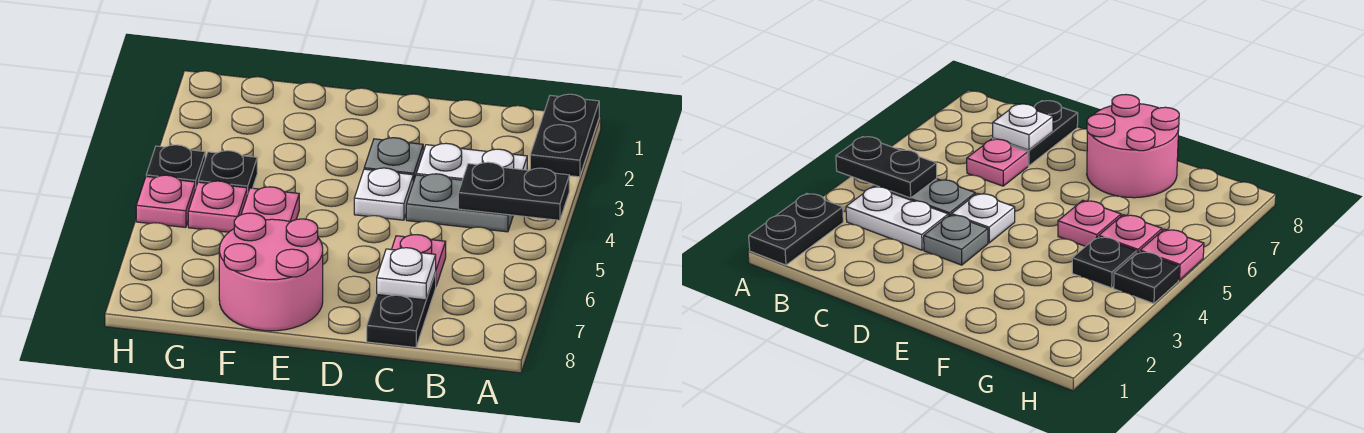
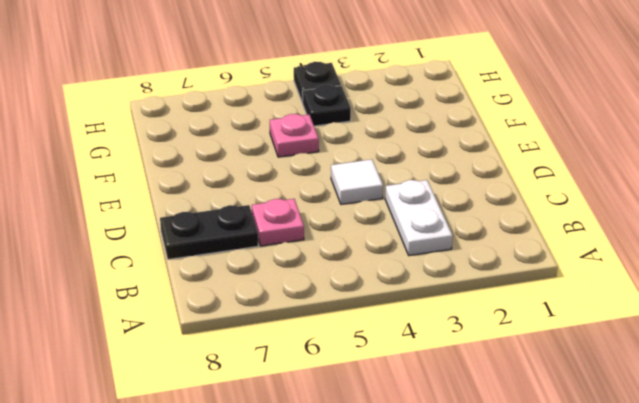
white 1x1 tile [331,159,383,204] -> white 1x1 plate [354,168,413,220]
none -> black 1x2 plate [530,94,599,177]
none -> grey 1x2 plate [406,174,513,232]
none -> grey 1x1 plate [364,138,423,182]

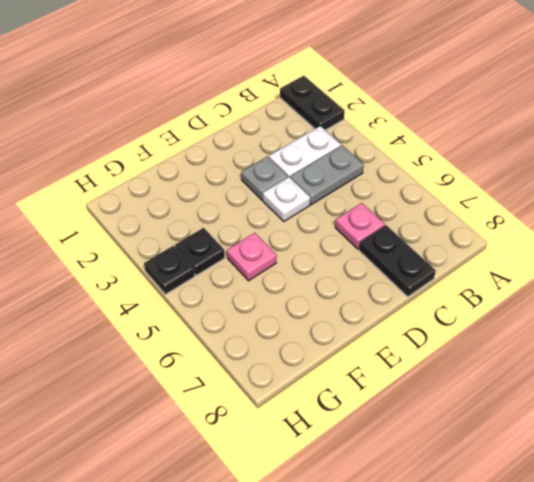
none -> pink 2x2 round brick [219,213,323,331]
none -> pink 1x1 plate [188,181,247,232]
none -> pink 1x1 plate [136,175,195,227]

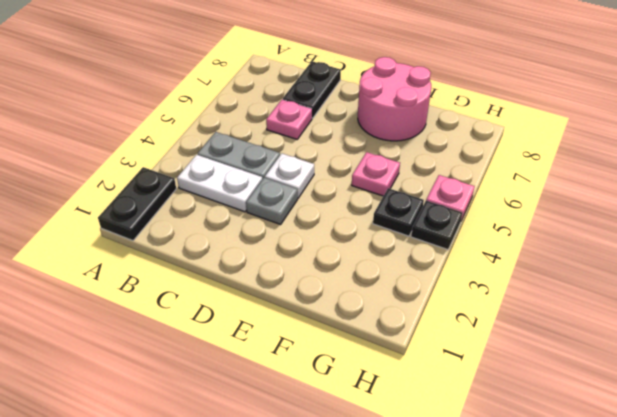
none -> pink 1x1 plate [188,181,247,232]
none -> black 1x2 plate [458,162,569,220]
none -> white 1x1 plate [377,248,436,300]

